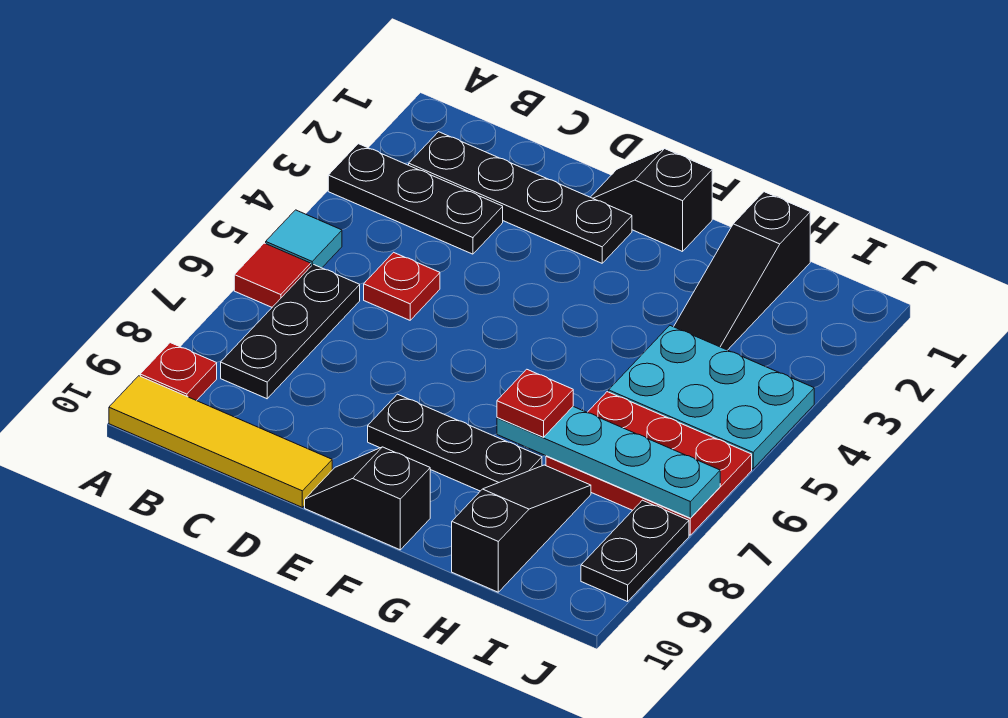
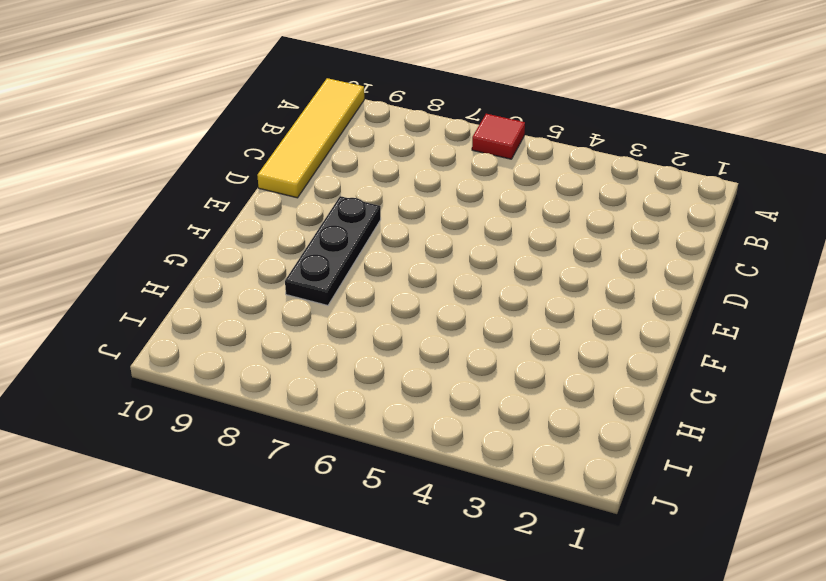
none -> black 1x3 plate [328,144,503,254]
none -> cyan 1x1 tile [266,210,342,268]
none -> red 1x1 plate [140,343,217,401]

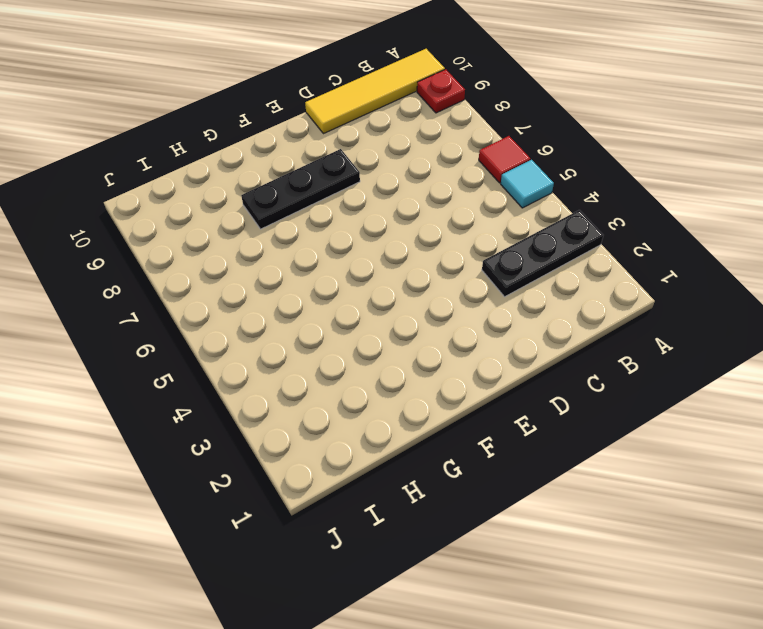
none -> black 1x4 plate [409,132,632,263]
none -> black 1x3 plate [221,264,360,399]
none -> red 1x1 plate [364,252,440,320]

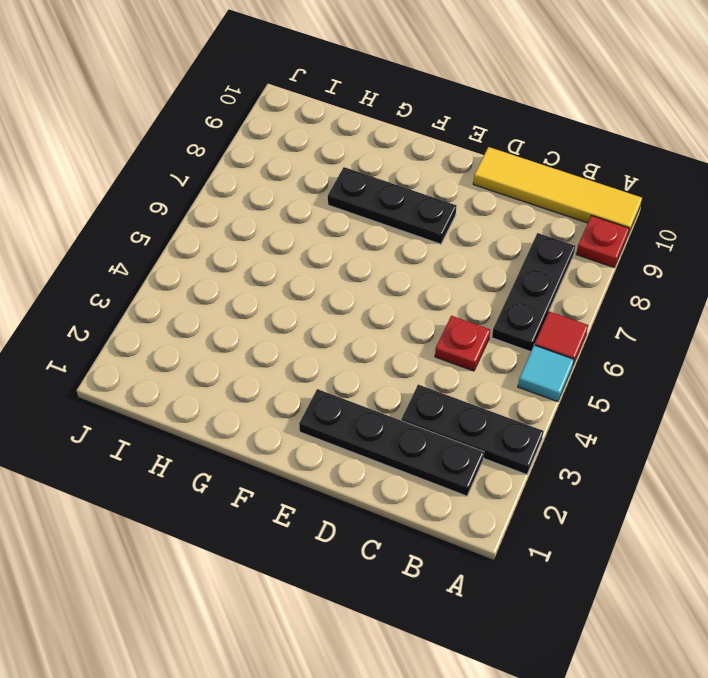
none -> black 1x2 slope [591,149,712,252]
none -> black 1x2 slope [305,447,430,550]
none -> black 1x3 slope [674,192,810,350]

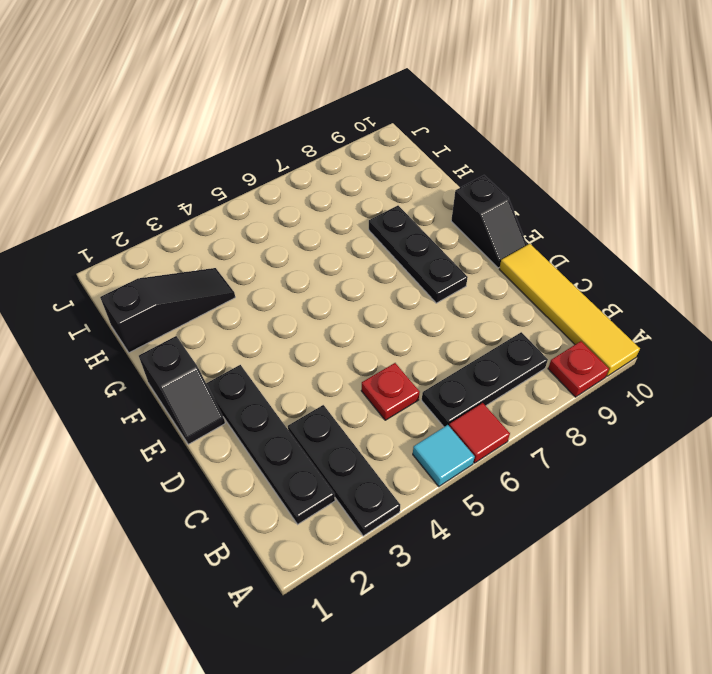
none -> cyan 2x3 plate [609,326,814,469]
none -> red 2x3 plate [546,392,752,535]
none -> black 1x3 slope [452,465,591,592]

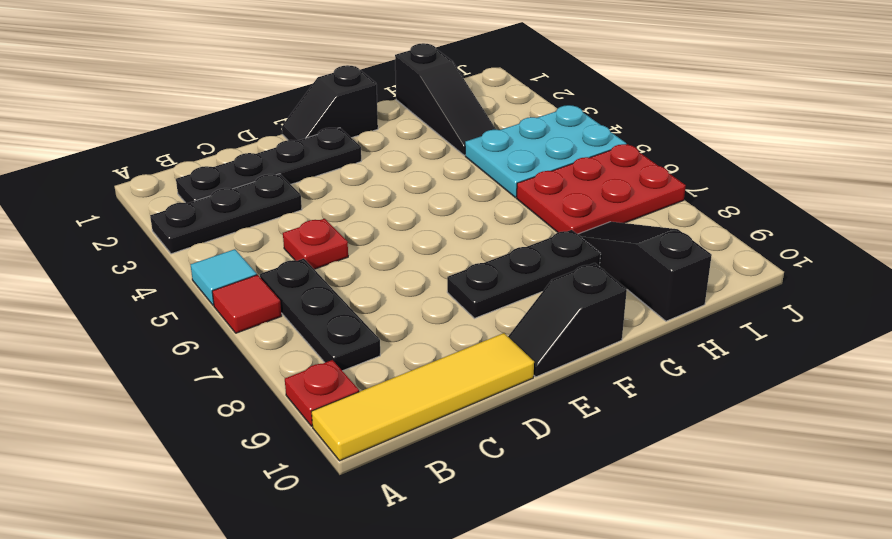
none -> black 1x2 plate [581,500,689,601]
none -> cyan 1x4 plate [497,407,720,518]
none -> red 1x1 plate [497,369,573,437]

